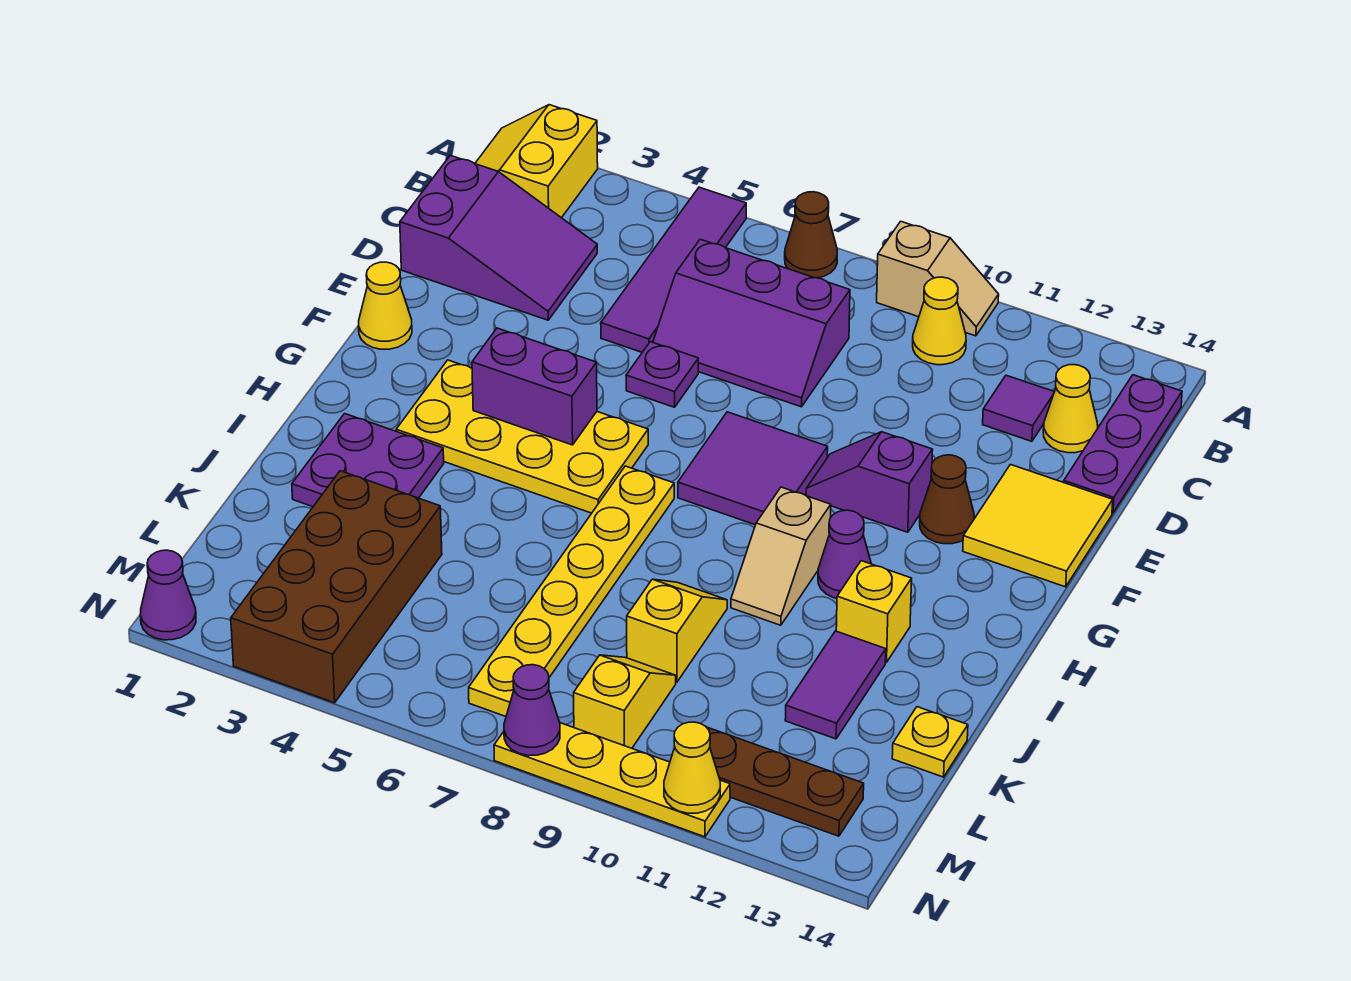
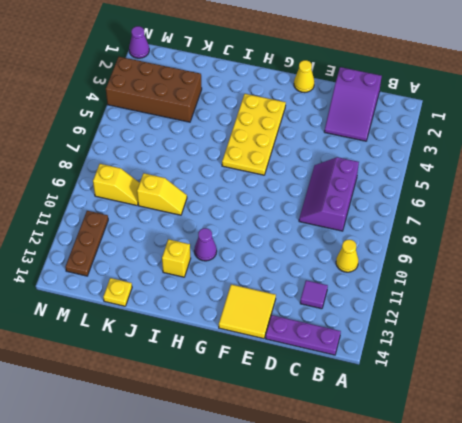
none -> yellow 2x2 slope [475,105,598,218]
none -> purple 1x4 tile [601,187,746,352]
none -> brown 1x1 cone [785,192,837,278]
none -> tan 1x2 slope [877,221,999,336]

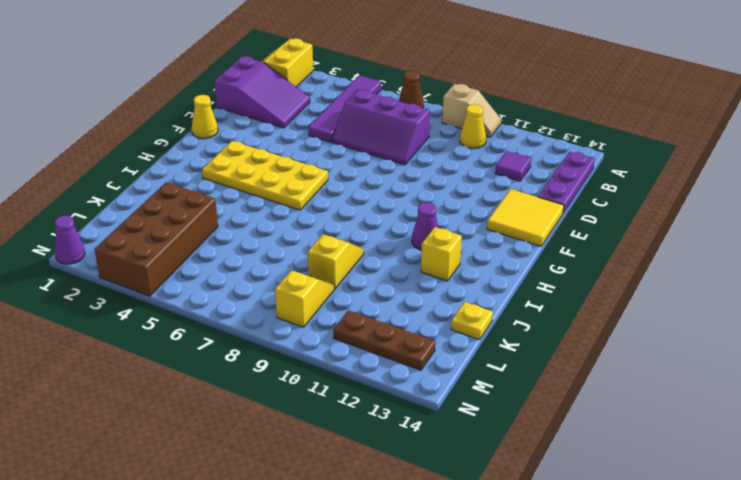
none -> yellow 1x1 cone [1043,365,1098,453]
none -> purple 1x1 plate [626,342,698,407]
none -> purple 2x2 tile [678,412,828,525]
none -> purple 1x2 slope [806,432,933,532]

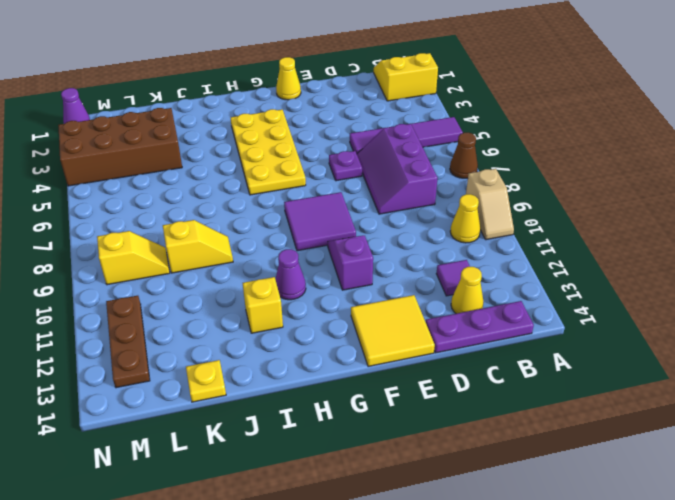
none -> purple 2x3 slope [400,155,597,320]
none -> brown 1x1 cone [920,455,974,544]
none -> yellow 1x6 plate [469,466,674,716]
none -> tan 1x2 slope [731,487,831,625]

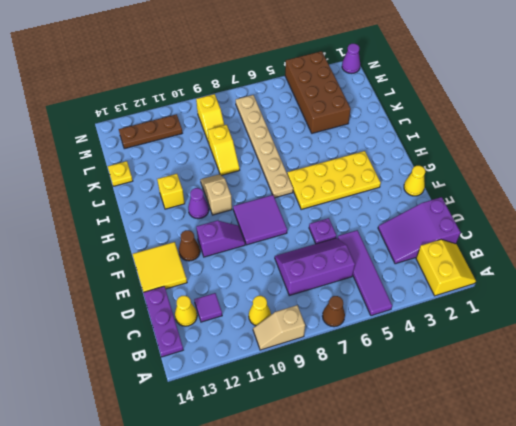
tan 1x6 plate [236,95,293,198] -> yellow 1x6 plate [469,466,674,716]
none -> purple 2x2 plate [292,414,444,507]
none -> purple 1x2 tile [785,631,886,739]
none -> yellow 1x4 plate [494,723,730,837]
none -> purple 1x2 brick [472,328,597,445]

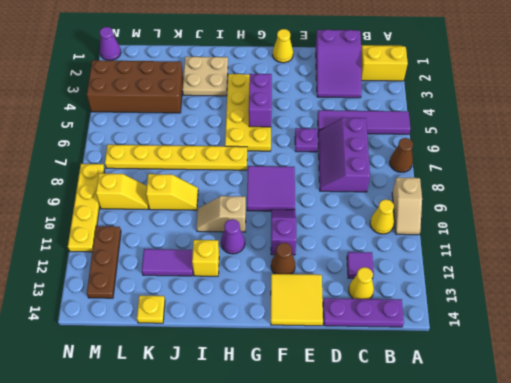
tan 2x2 plate [182,57,228,96] -> purple 2x2 plate [292,414,444,507]
none -> purple 1x1 cone [504,665,560,756]
none -> yellow 1x1 cone [664,722,720,813]

